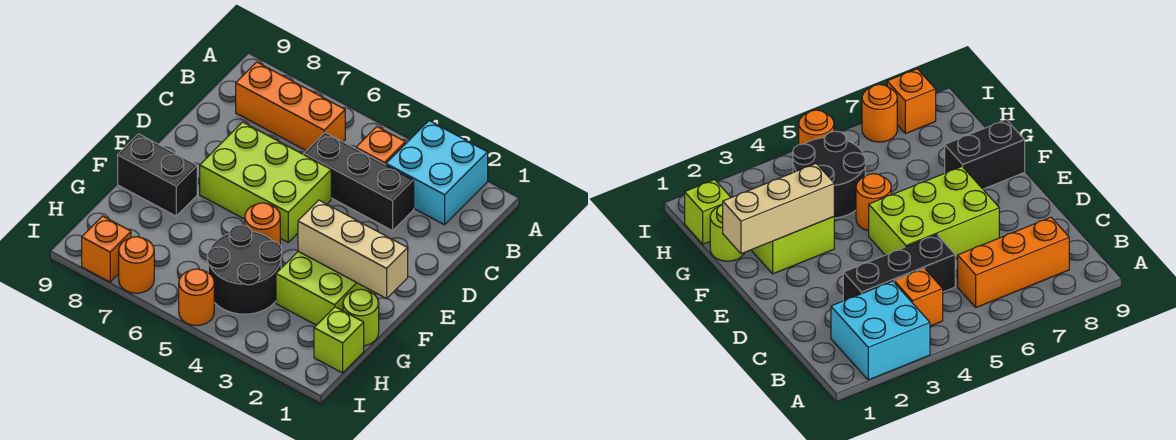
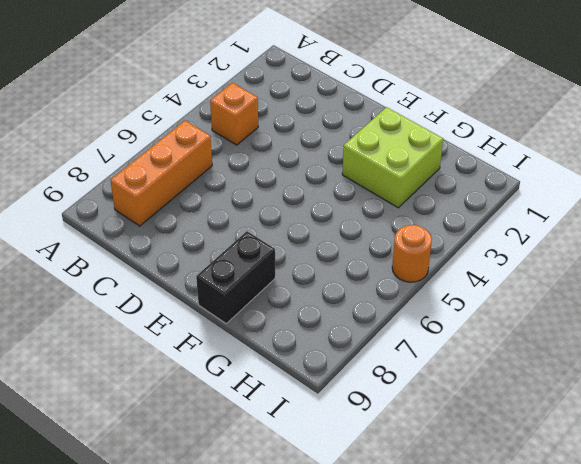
none -> cyan 2x2 brick [386,121,488,225]
none -> black 1x3 brick [304,133,414,231]
none -> lime 2x3 brick [200,122,331,242]

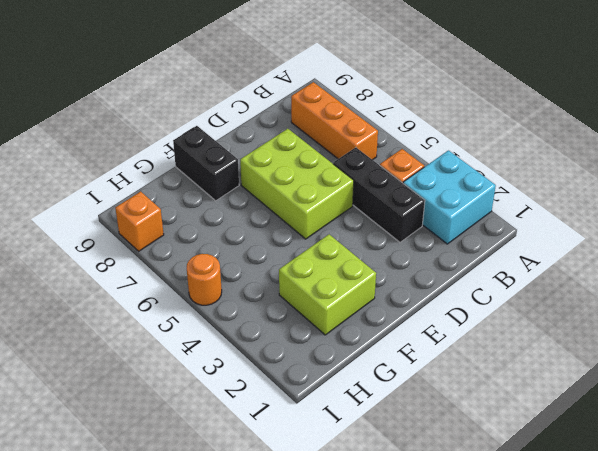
none -> orange 1x1 round brick [245,203,280,245]
none -> lime 1x1 round brick [343,289,379,346]
none -> black 2x2 round brick [207,225,282,314]

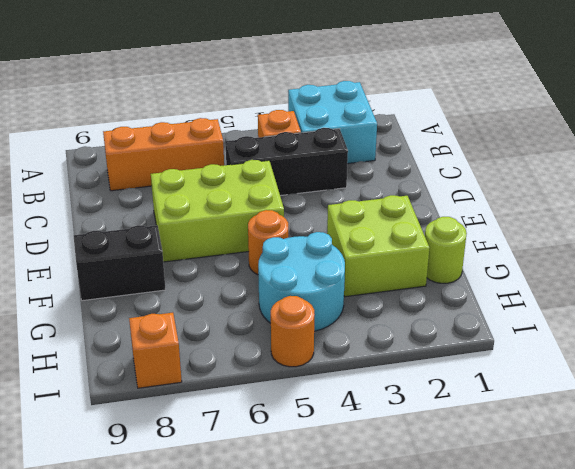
cyan 2x2 round brick [258,232,345,331] -> black 2x2 round brick [207,225,282,314]
none -> lime 1x1 brick [314,307,364,373]
none -> orange 1x1 round brick [119,237,154,293]
none -> tan 1x3 brick [298,200,408,298]

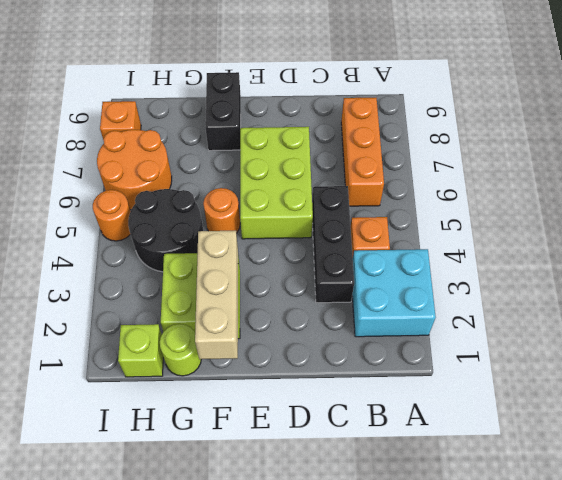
orange 2x2 round brick [97,130,172,210] -> orange 1x1 round brick [119,237,154,293]

